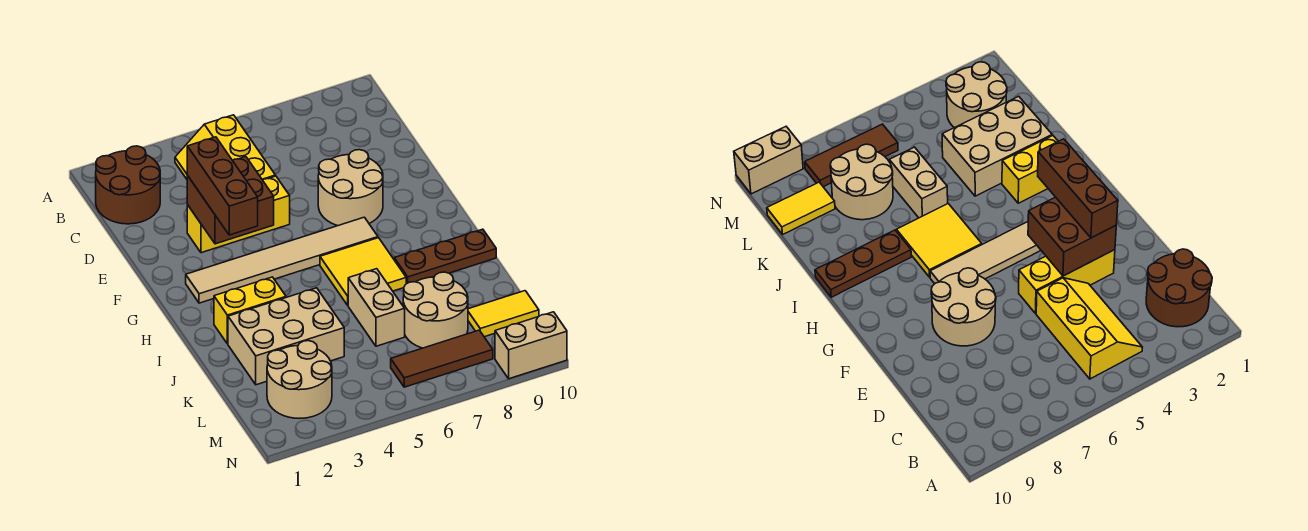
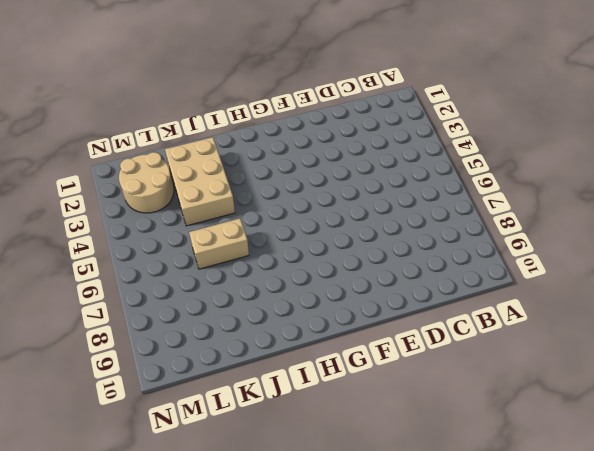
none -> brown 2x2 round brick [96,146,160,224]
none -> yellow 2x3 slope [175,115,275,180]
none -> yellow 1x3 brick [187,176,290,253]

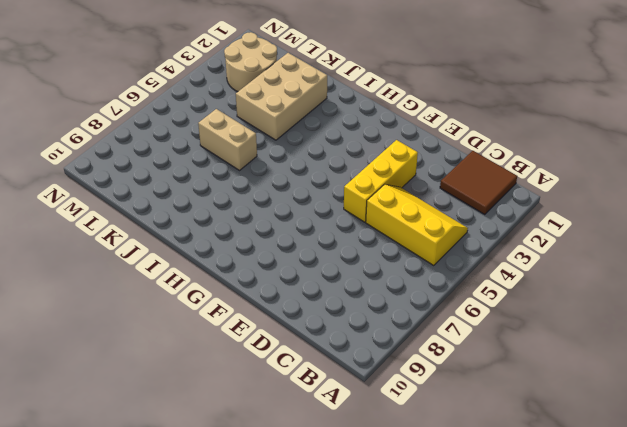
brown 2x2 tile [440,151,517,214] -> brown 2x2 round brick [96,146,160,224]
none -> tan 2x2 round brick [318,150,383,226]
none -> tan 1x6 tile [186,217,378,303]
none -> yellow 2x2 tile [320,238,406,305]

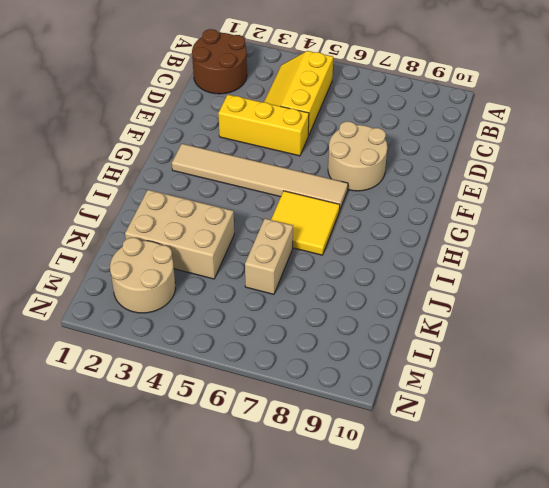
none -> yellow 1x2 brick [214,277,286,344]
none -> brown 1x3 plate [394,229,496,284]
none -> tan 2x2 round brick [403,272,468,348]

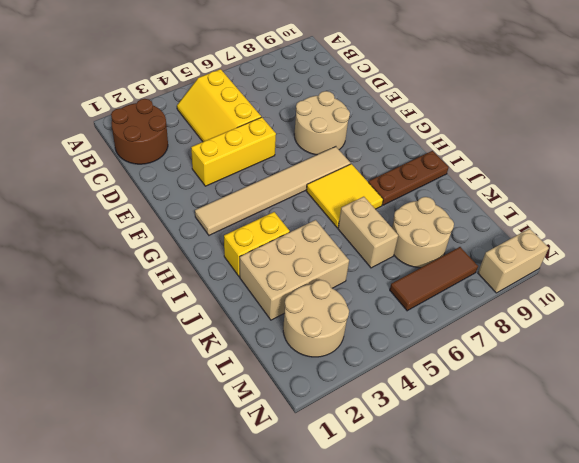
none -> yellow 1x2 tile [468,291,539,337]
none -> brown 2x2 brick [187,157,274,244]
none -> brown 1x3 brick [187,137,258,235]

